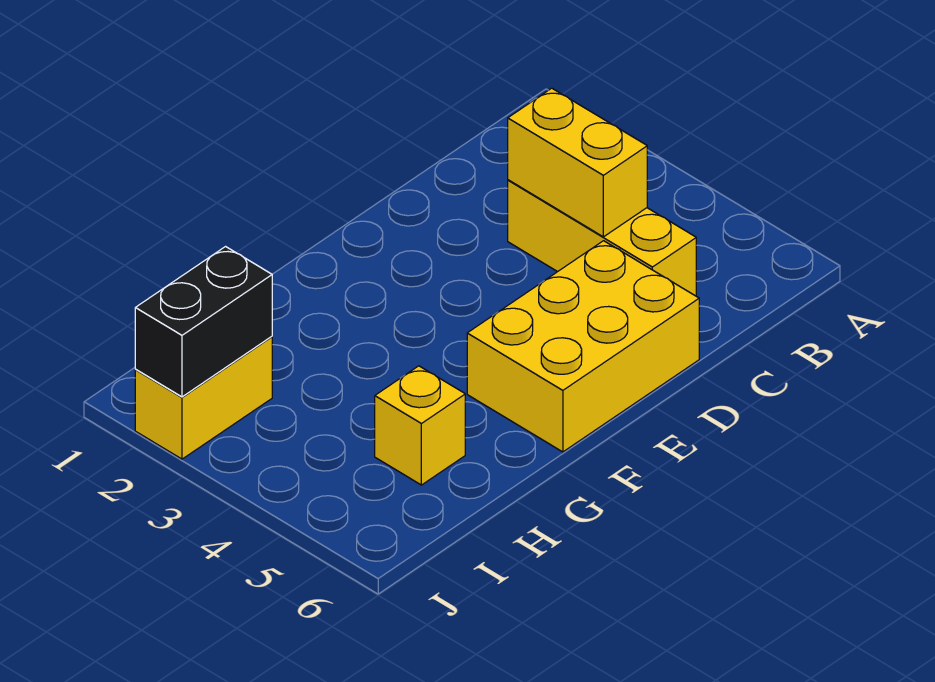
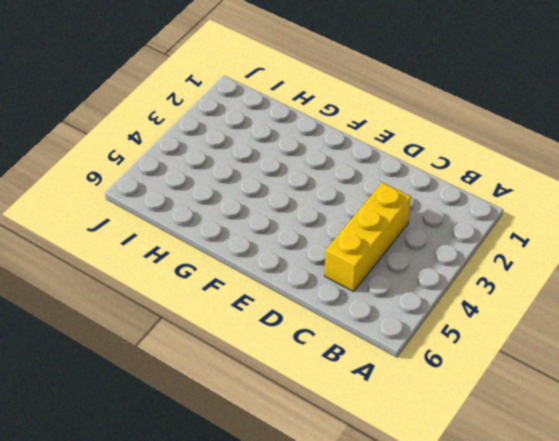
none -> yellow 2x3 brick [467,241,699,452]
none -> yellow 1x1 brick [375,366,465,485]

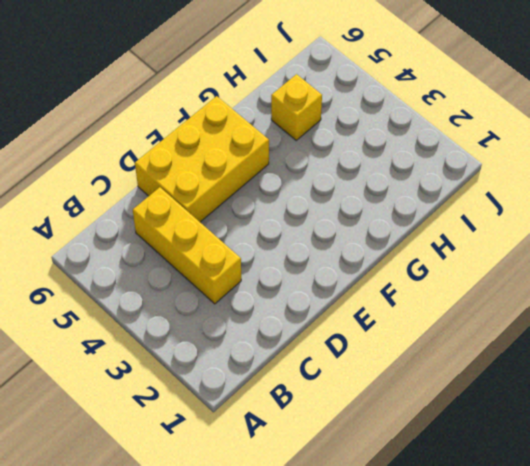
none -> yellow 1x2 brick [135,337,272,459]
none -> yellow 1x2 brick [508,88,647,237]

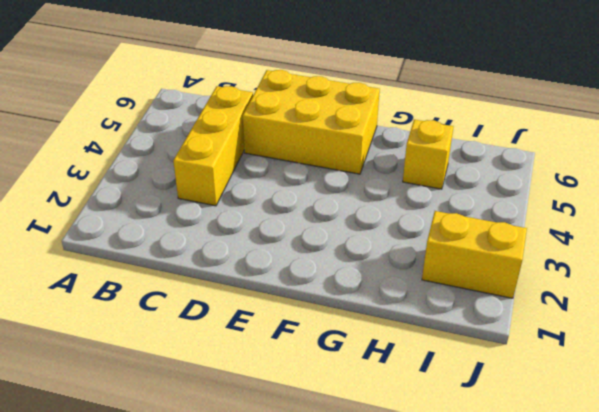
none -> yellow 1x2 brick [508,88,647,237]
none -> black 1x2 brick [135,247,272,397]

